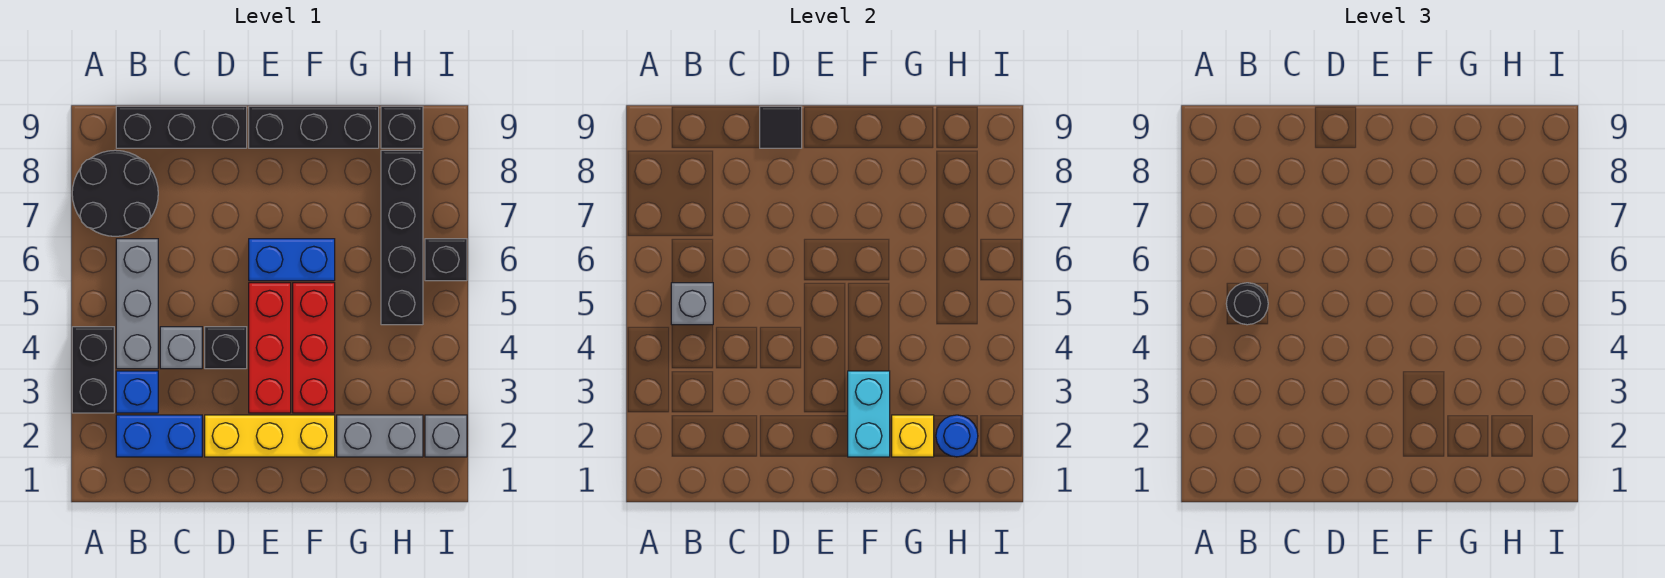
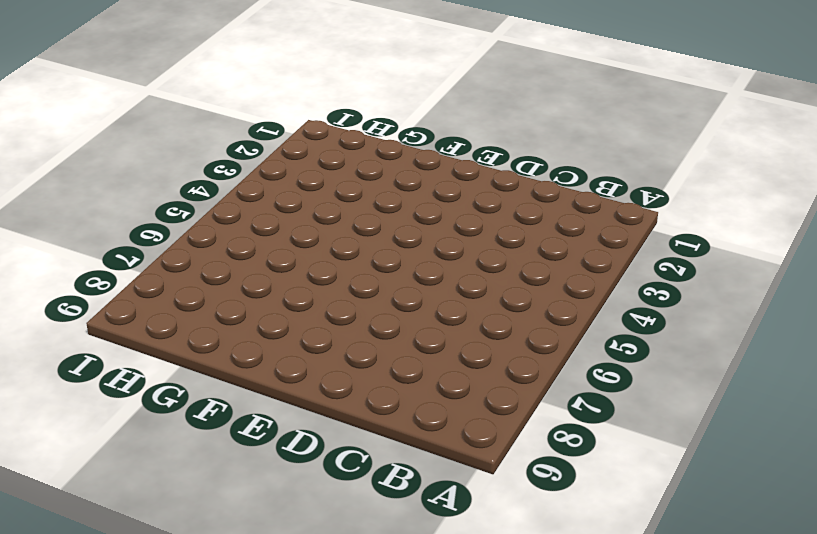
none -> black 1x2 brick [72,327,114,413]
none -> black 2x2 round brick [72,150,158,236]
none -> blue 1x2 brick [116,415,202,457]

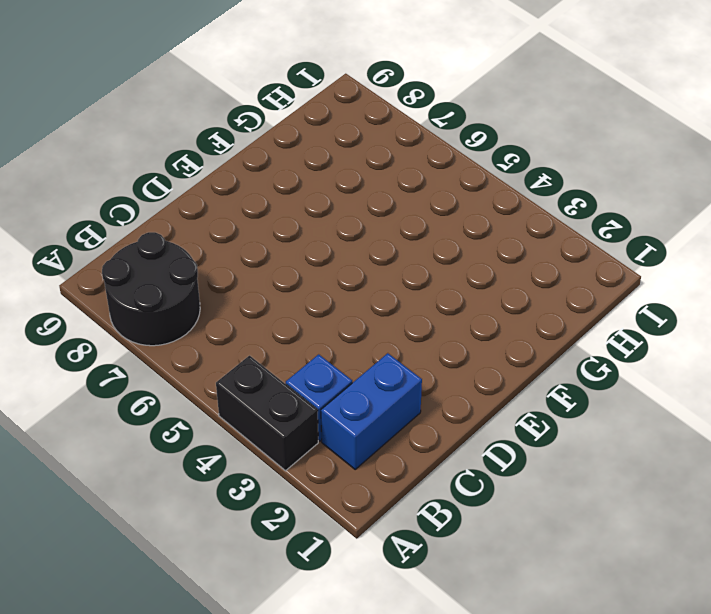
none -> grey 1x3 brick [116,239,158,369]
none -> black 1x3 brick [116,106,247,148]
none -> grey 1x1 brick [160,327,202,369]

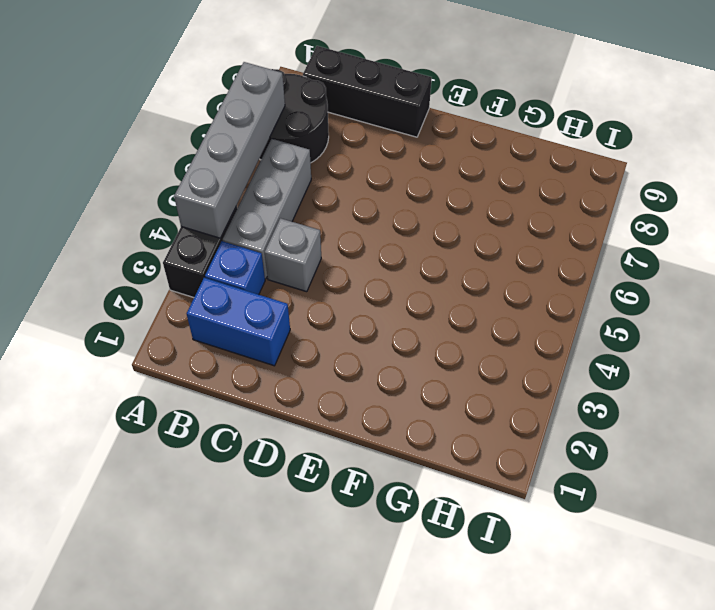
grey 1x4 brick [174,62,285,238] -> none
none -> yellow 1x3 brick [205,415,335,457]
none -> black 1x1 brick [205,327,247,369]
none -> red 1x3 brick [249,283,291,413]

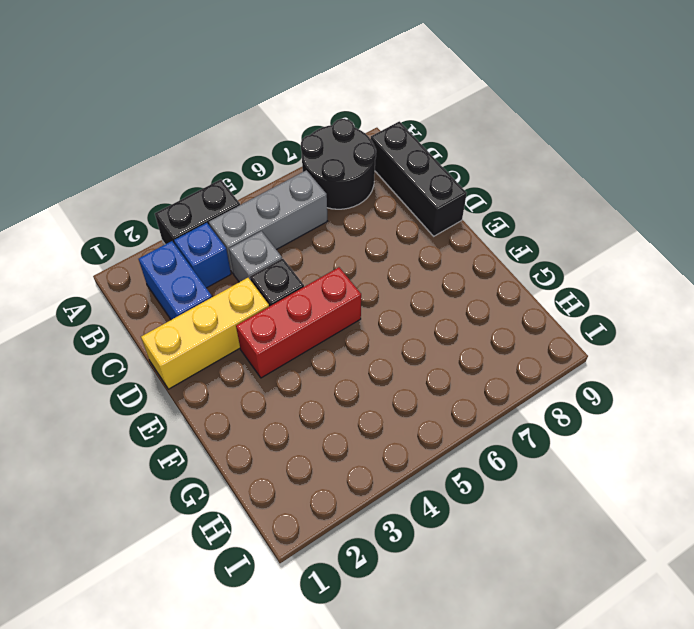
yellow 1x3 brick [141,278,269,389] -> yellow 1x3 brick turned to [205,415,335,457]
none -> blue 1x2 brick [249,239,335,281]
none -> black 1x3 brick [249,106,379,148]
none -> red 1x3 brick [293,283,335,413]

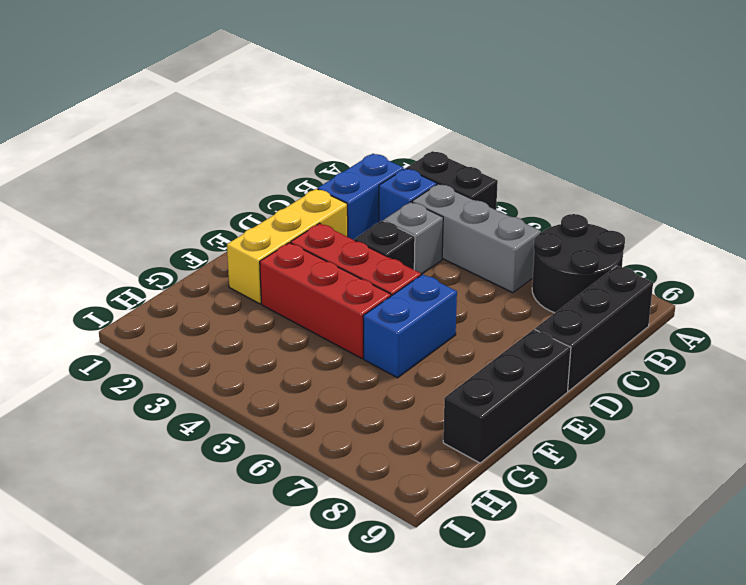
none -> grey 1x2 brick [337,415,423,457]
none -> black 1x4 brick [381,150,423,325]
none -> black 1x1 brick [381,106,423,148]

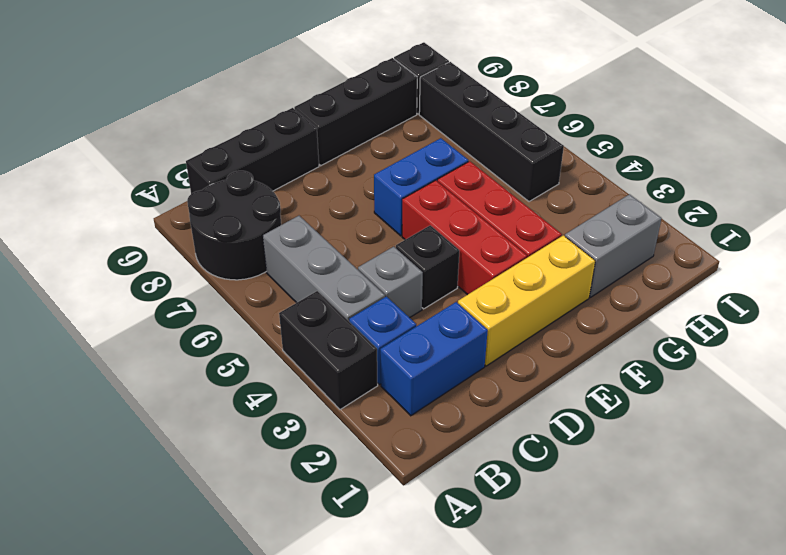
none -> grey 1x1 brick [425,415,467,457]
none -> black 1x1 brick [425,239,467,281]
none -> grey 1x1 brick [671,283,713,325]

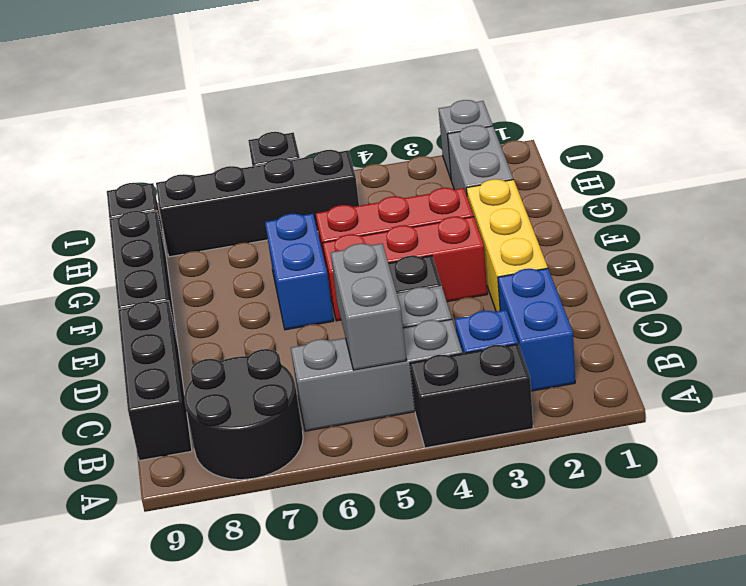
grey 1x2 brick [331,244,407,370] -> grey 1x1 brick [671,283,713,325]
none -> black 1x1 tile [760,106,802,148]
none -> cyan 1x2 brick [848,371,890,457]
none -> yellow 1x1 brick [892,415,934,457]

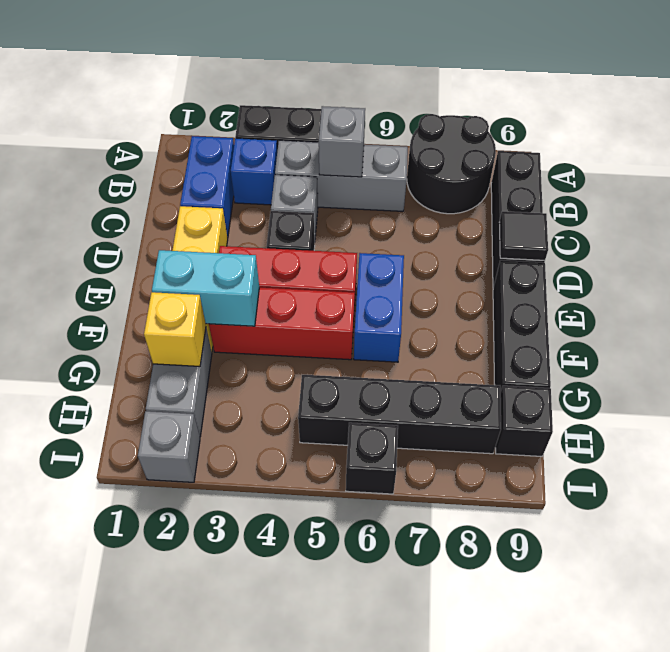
none -> blue 1x1 round brick [936,415,978,457]
none -> black 1x1 round brick [1226,283,1268,325]

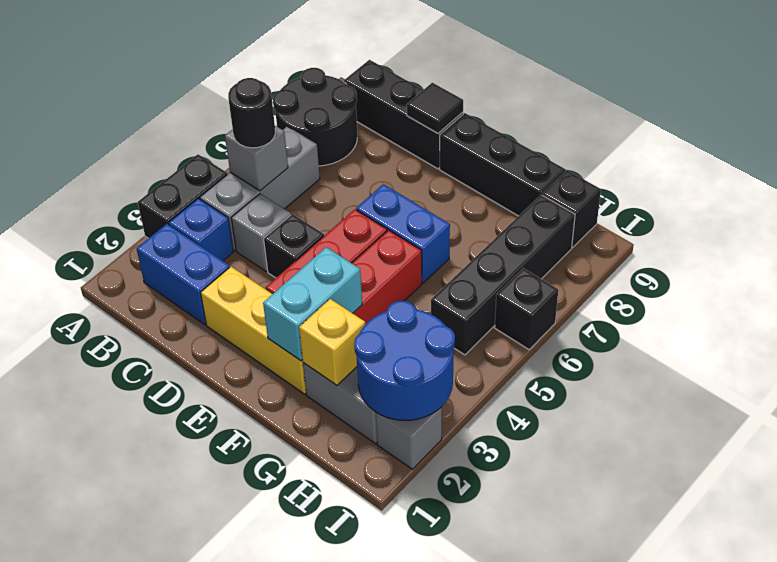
blue 2x2 round brick [354,301,455,420] -> blue 1x1 round brick [936,415,978,457]

